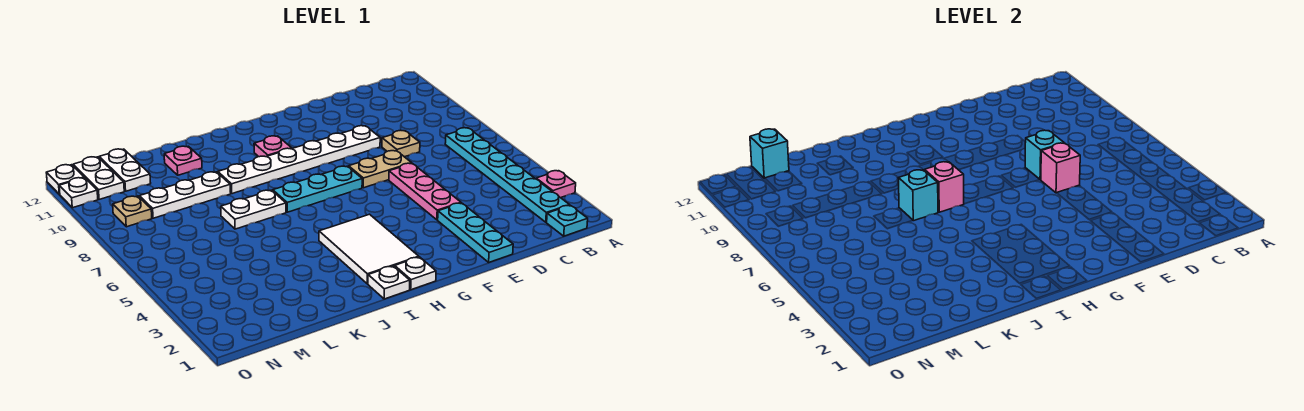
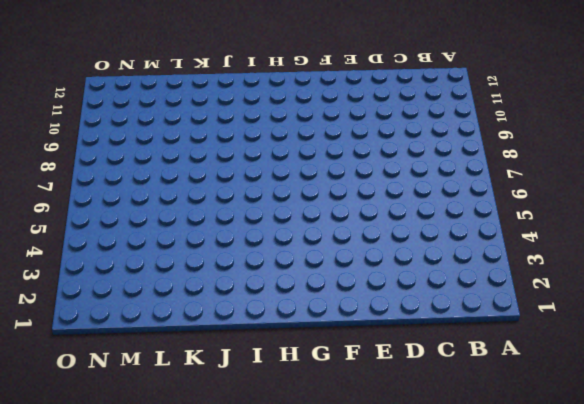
none -> pink 1x1 plate [536,171,576,198]
none -> cyan 1x1 plate [547,205,588,236]
none -> cyan 1x6 plate [445,128,570,222]

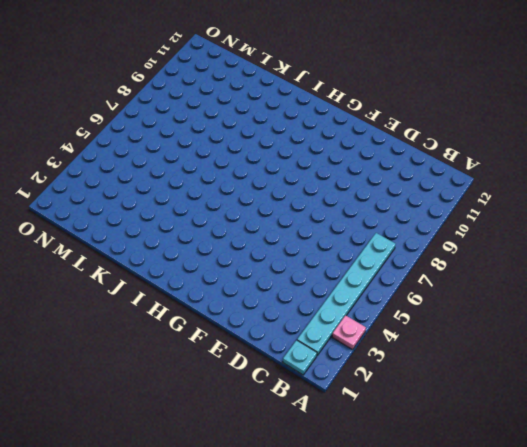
none -> tan 1x1 plate [382,130,420,157]
none -> cyan 1x3 plate [438,203,513,262]
none -> pink 1x3 plate [389,163,461,220]

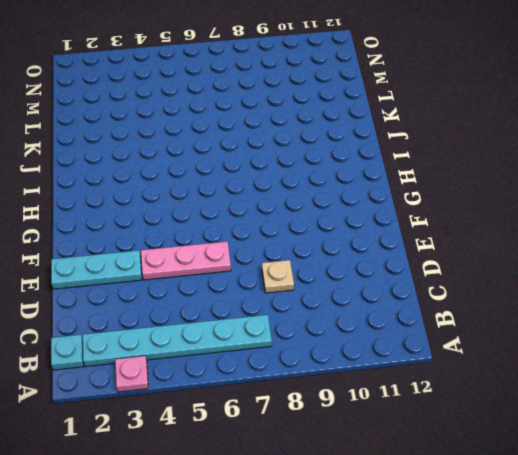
none -> tan 1x2 plate [349,151,412,188]
none -> white 1x6 plate [218,126,380,194]
none -> cyan 1x3 plate [273,166,362,212]

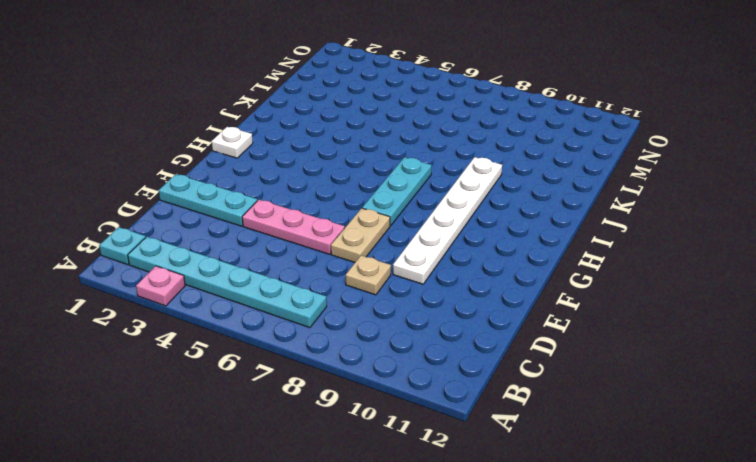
none -> white 2x3 tile [319,214,419,284]
none -> pink 1x1 plate [254,136,292,157]
none -> white 1x1 plate [368,266,410,299]

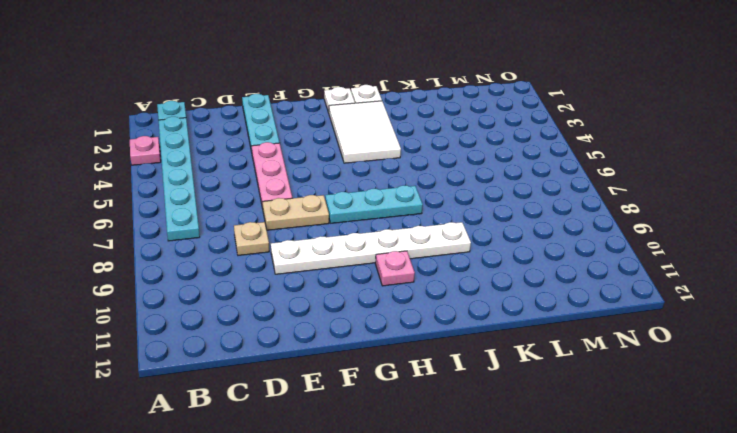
none -> white 1x2 plate [221,190,286,229]
none -> white 1x3 plate [139,172,231,218]
none -> pink 1x1 plate [164,146,202,175]

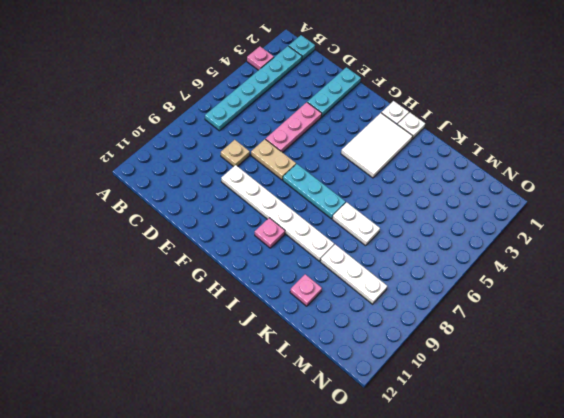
none -> white 1x2 plate [99,149,151,191]
none -> tan 1x1 plate [113,196,152,227]
none -> white 1x2 plate [73,157,124,199]

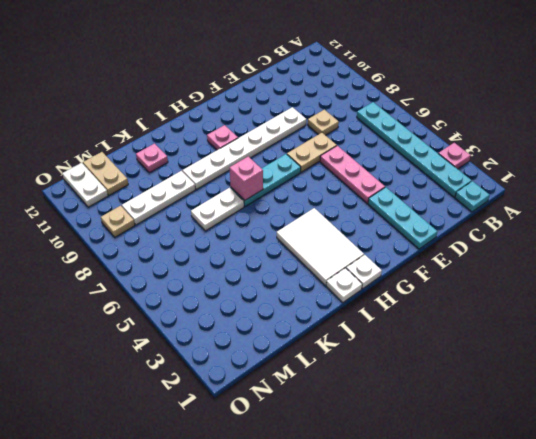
tan 1x2 plate [83,152,128,195] -> white 1x2 plate [99,149,151,191]
none -> white 1x1 plate [59,178,98,208]
none -> white 1x1 plate [46,165,84,194]
none -> pink 1x1 brick [1041,143,1080,193]

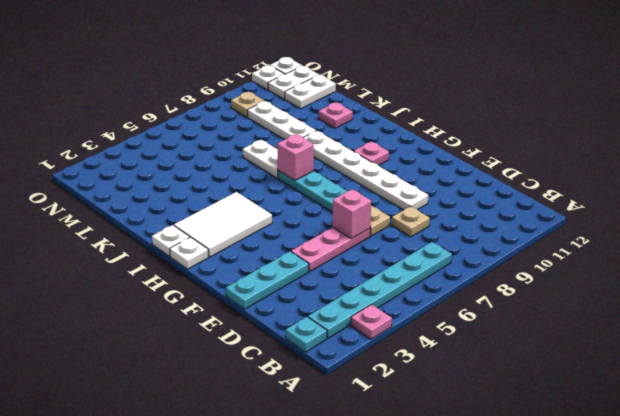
none -> cyan 1x1 brick [1025,130,1064,180]
none -> cyan 1x1 brick [898,170,938,221]
none -> cyan 1x1 brick [750,129,789,178]

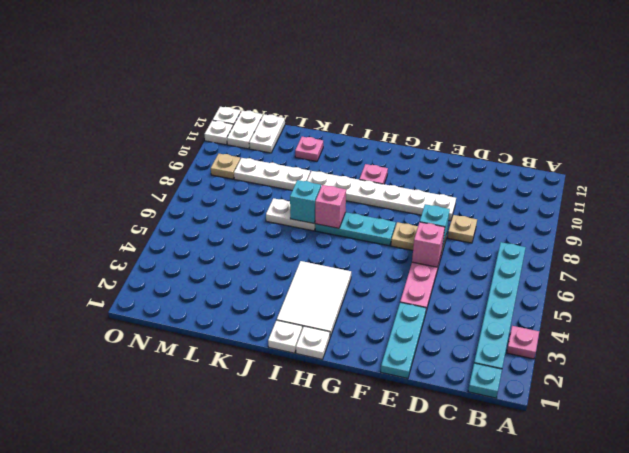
none -> cyan 1x1 brick [750,129,789,178]

